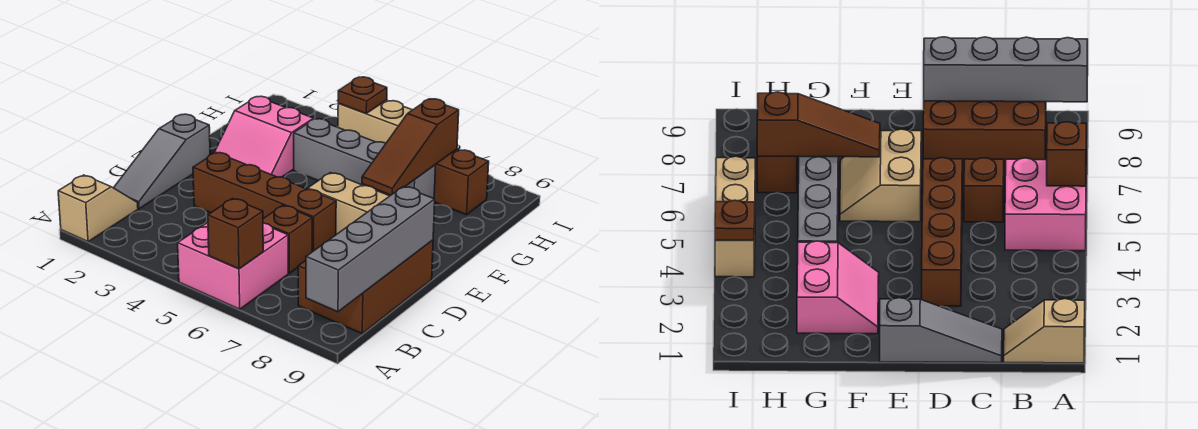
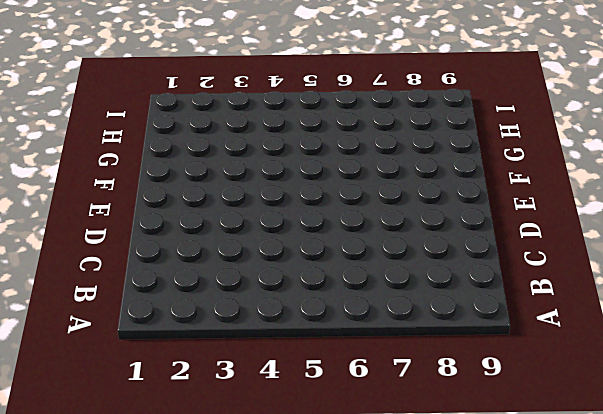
none -> tan 1x2 slope [58,175,138,242]
none -> pink 2x2 brick [178,223,288,309]
none -> brown 2x3 brick [298,240,433,334]

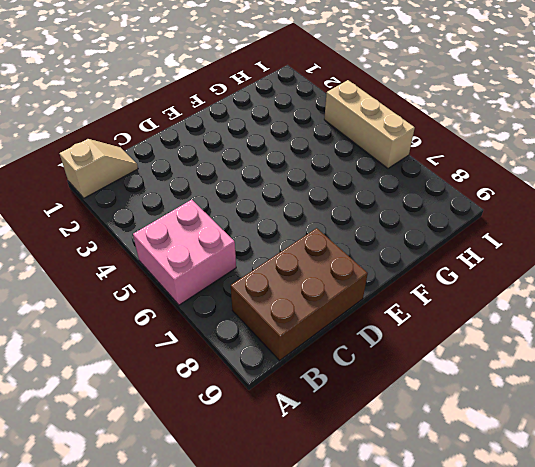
none -> grey 1x3 slope [114,114,210,209]
none -> brown 1x1 brick [263,205,312,273]
none -> brown 1x4 brick [193,153,336,252]

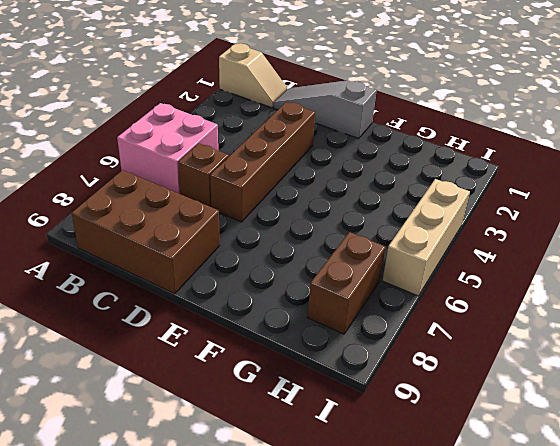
none -> tan 2x2 slope [308,173,389,235]
none -> pink 2x2 slope [214,96,314,177]
none -> grey 1x4 brick [294,119,436,198]

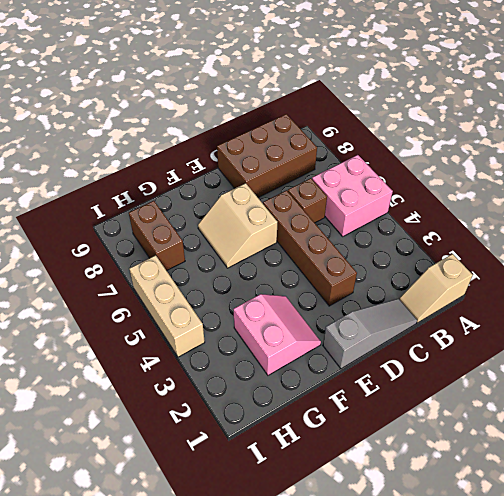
none -> grey 1x4 brick [294,119,436,198]
none -> brown 1x1 brick [208,199,263,269]
none -> grey 1x4 brick [306,187,435,312]

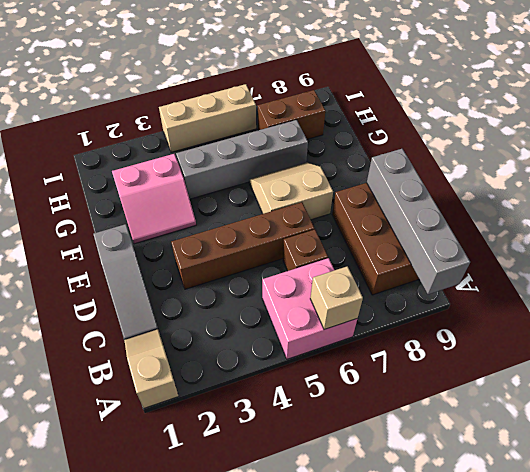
tan 1x1 brick [310,266,363,330] -> brown 1x1 brick [208,199,263,269]
none -> brown 1x3 slope [362,99,459,195]
none -> brown 1x1 plate [338,77,387,113]

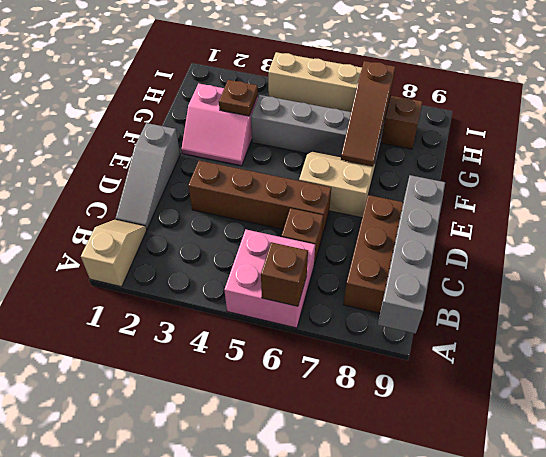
brown 1x1 plate [219,80,258,116] -> brown 1x1 plate moved to [338,77,387,113]

